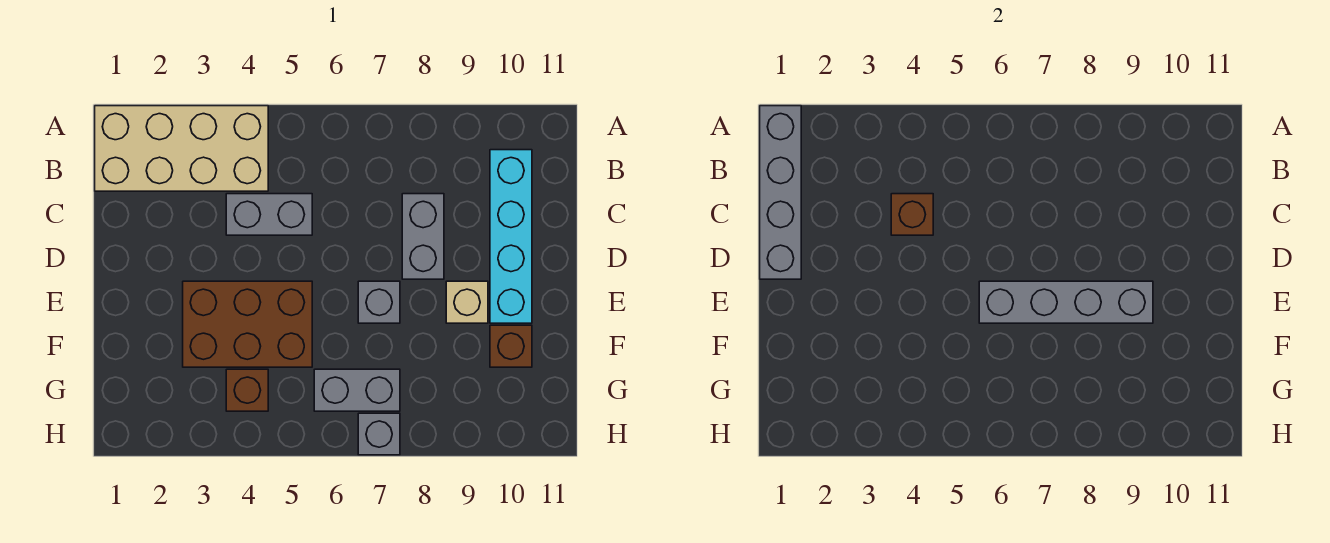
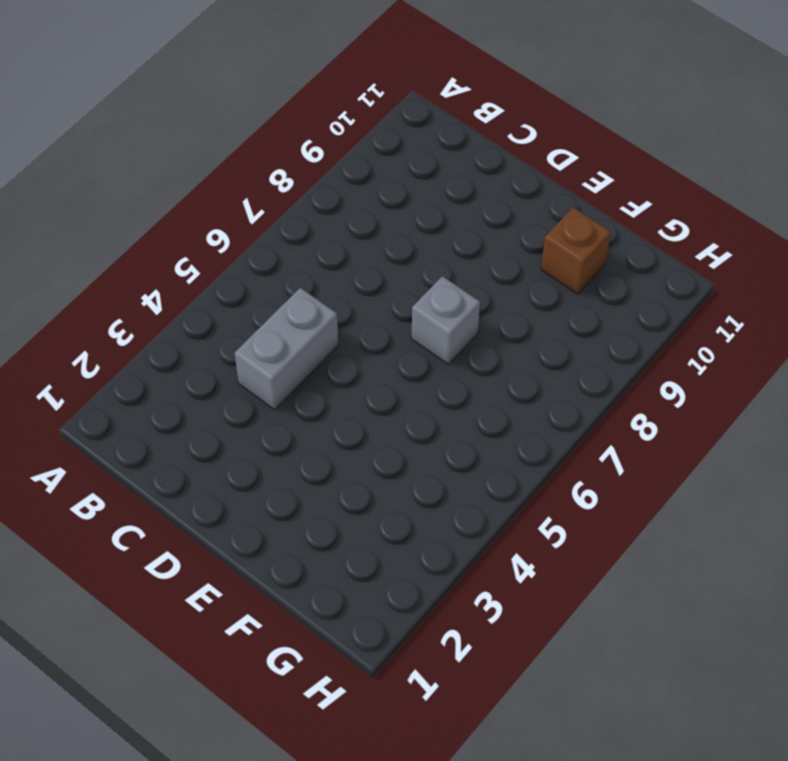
none -> tan 2x4 brick [95,106,268,191]
none -> cyan 1x4 brick [490,150,532,323]
none -> grey 1x2 brick [402,194,444,279]

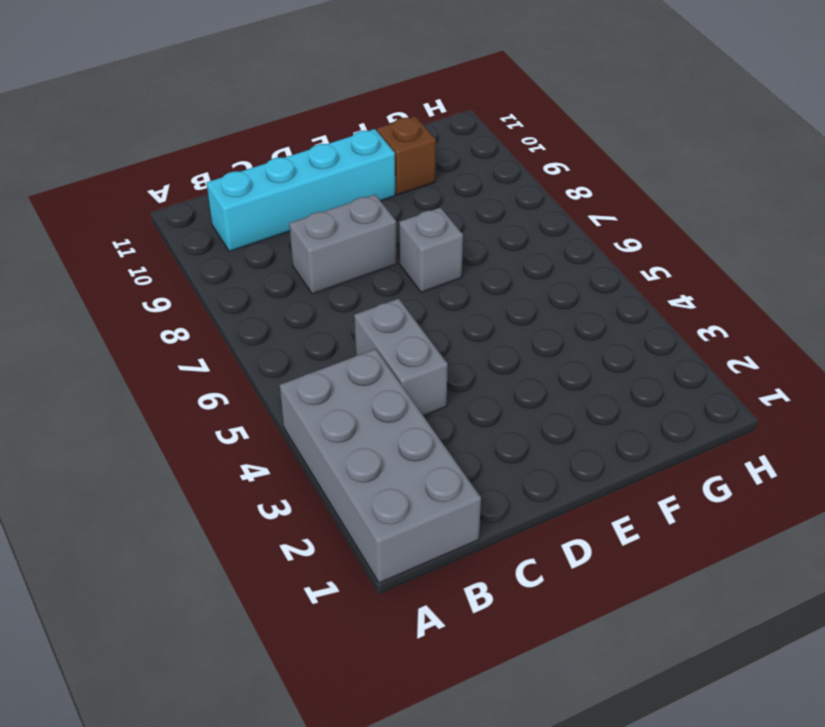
grey 2x4 brick [280,349,481,583] -> tan 2x4 brick [95,106,268,191]
none -> brown 2x3 brick [183,281,312,367]
none -> tan 1x1 brick [446,281,488,323]
none -> brown 1x1 brick [226,369,268,411]

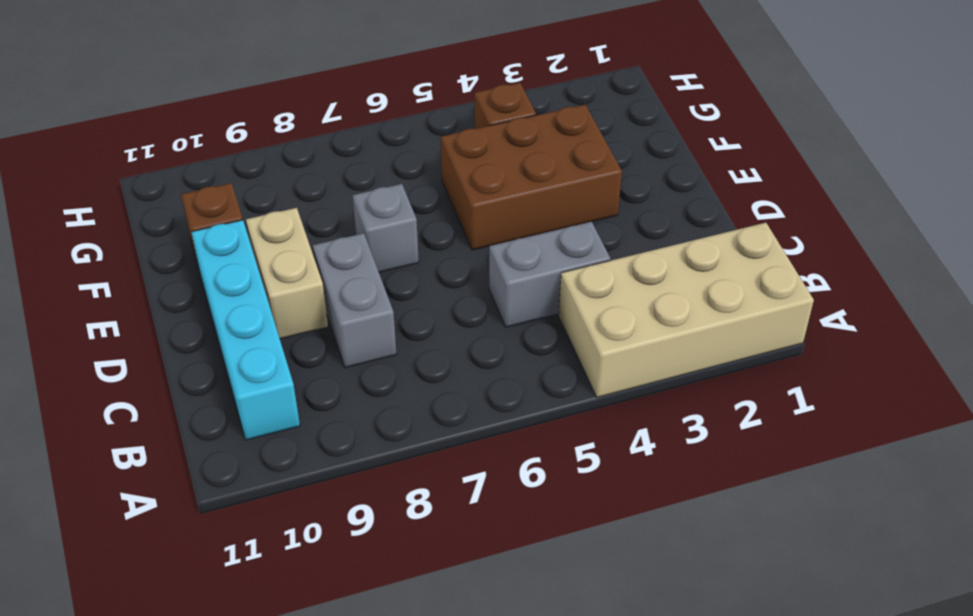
tan 1x2 brick [246,208,328,339] -> tan 1x1 brick [446,281,488,323]
none -> grey 1x2 brick [314,369,400,411]
none -> grey 1x1 brick [358,413,400,455]
none -> grey 1x4 brick [760,106,801,279]

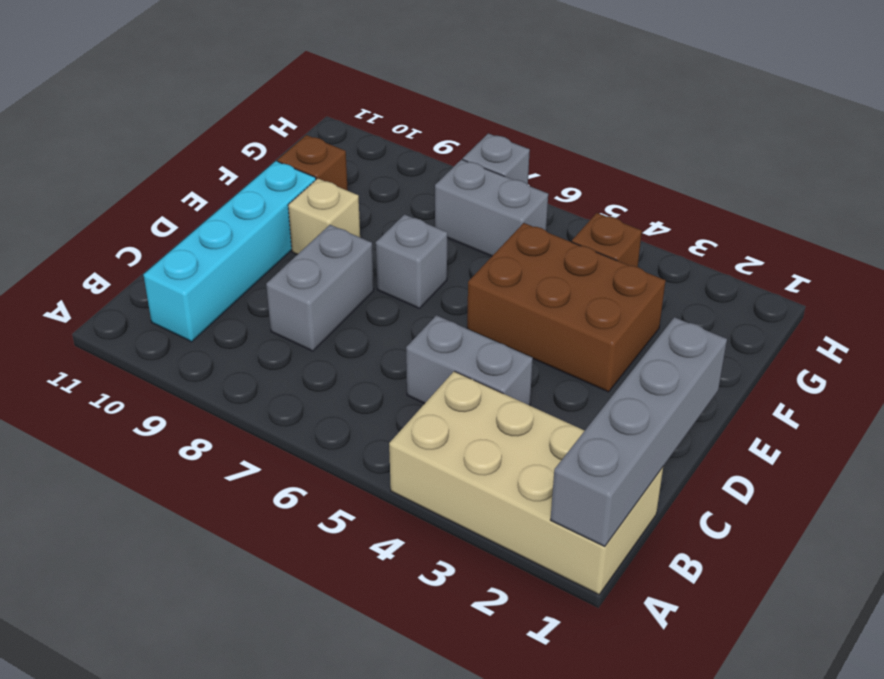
none -> brown 1x1 brick [891,194,933,235]
none -> grey 1x4 brick [979,281,1153,323]

